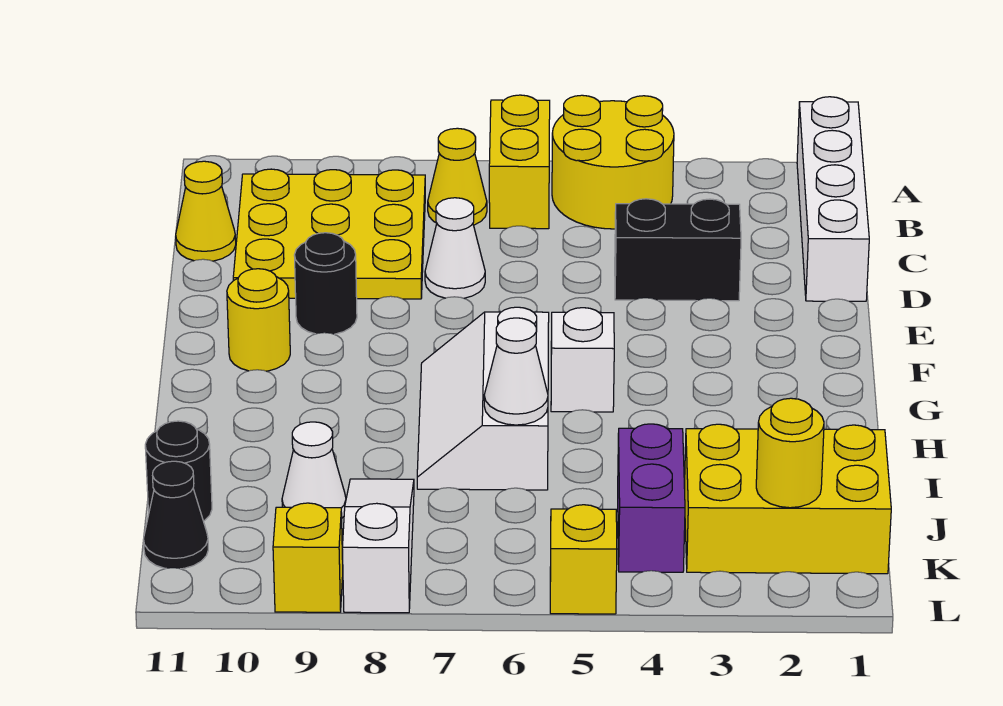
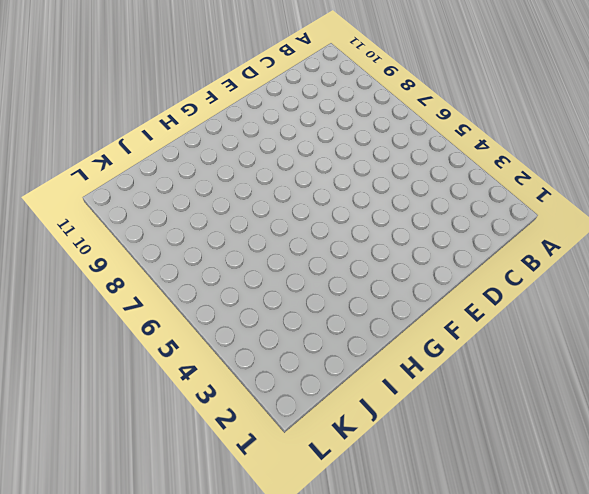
none -> white 1x4 brick [797,97,869,301]
none -> yellow 2x2 round brick [552,95,674,229]
none -> yellow 1x2 brick [489,95,550,229]

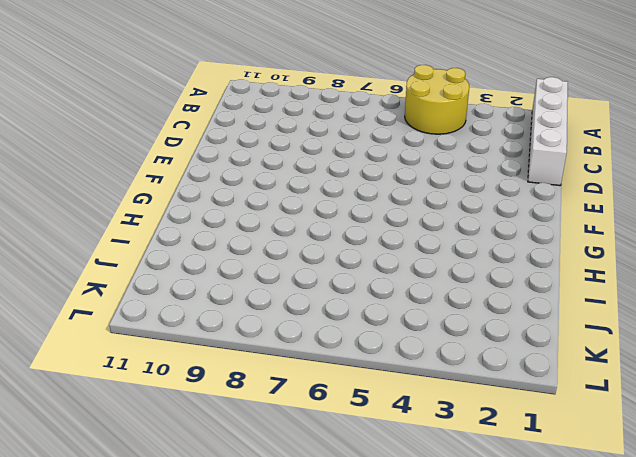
none -> yellow 1x2 brick [489,95,550,229]
none -> yellow 1x1 cone [428,128,487,225]
none -> yellow 3x3 plate [233,169,425,299]

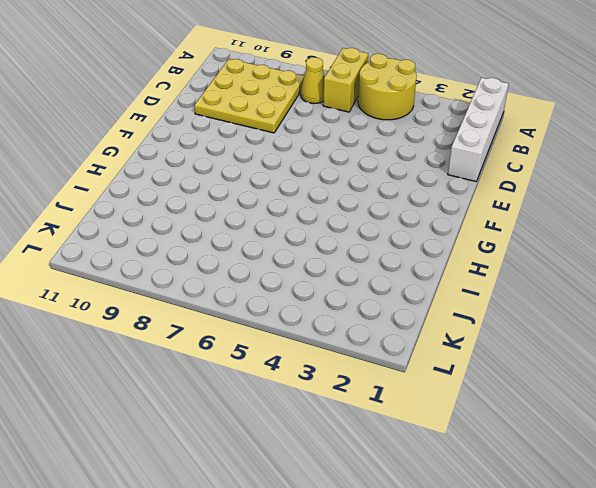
none -> yellow 1x1 cone [176,161,236,261]
none -> black 1x2 brick [615,199,741,301]
none -> white 1x1 cone [425,198,485,298]

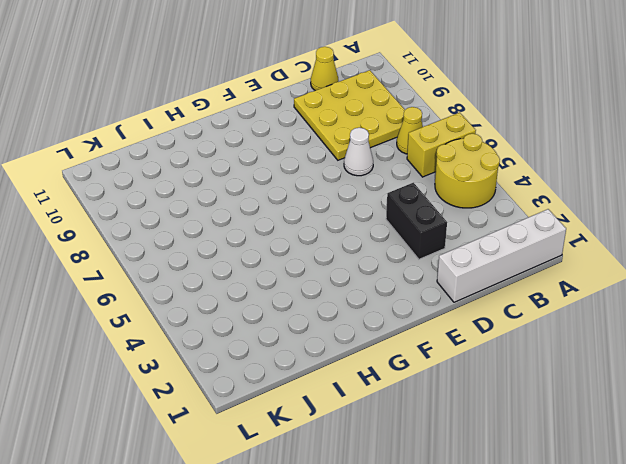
none -> black 1x1 round brick [294,233,357,334]
none -> yellow 1x1 round brick [227,269,290,371]
none -> white 1x1 brick [551,308,614,412]

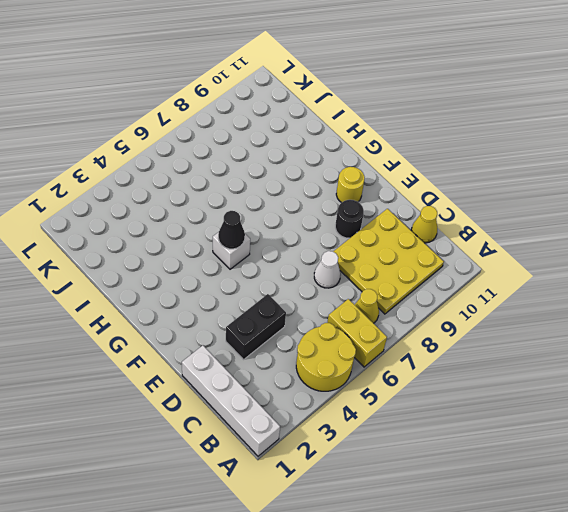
black 1x1 cone [218,211,245,249] -> black 1x1 cone moved to [144,461,208,569]
none -> white 2x3 slope [417,307,549,490]
none -> yellow 2x3 brick [684,424,891,574]
none -> purple 1x2 brick [618,424,685,572]

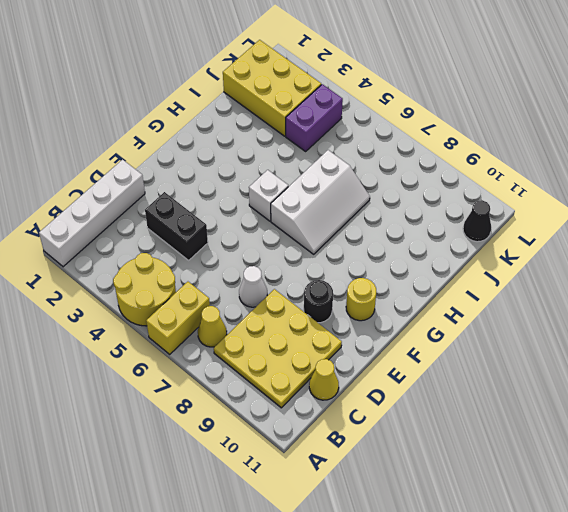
none -> white 1x3 slope [342,479,414,613]
none -> white 1x1 cone [282,422,346,518]
none -> black 1x1 round brick [145,421,212,521]

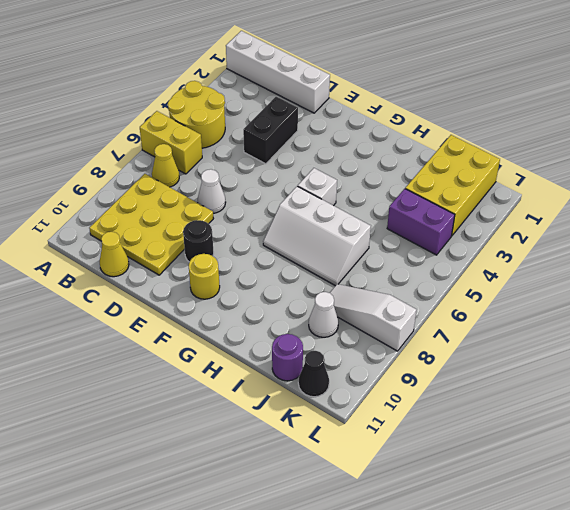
purple 1x1 round brick [272,334,303,381] -> black 1x1 round brick [145,421,212,521]
none -> yellow 1x1 brick [550,505,617,614]
none -> yellow 1x1 brick [273,503,343,612]
none -> white 1x1 cone [484,318,548,425]

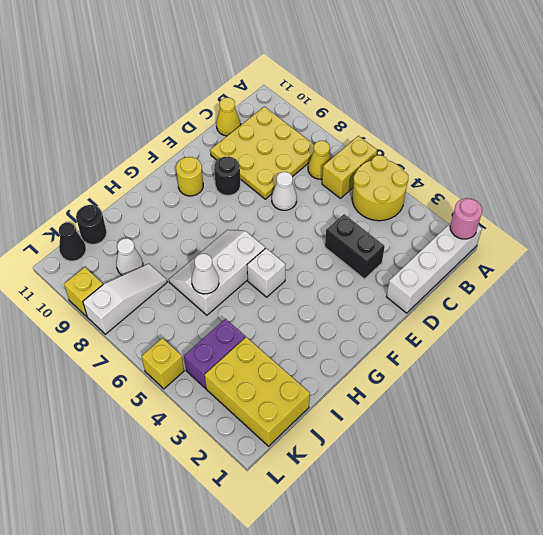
pink 1x1 round brick [450,198,482,239] -> none
none -> yellow 1x1 round brick [756,398,824,508]

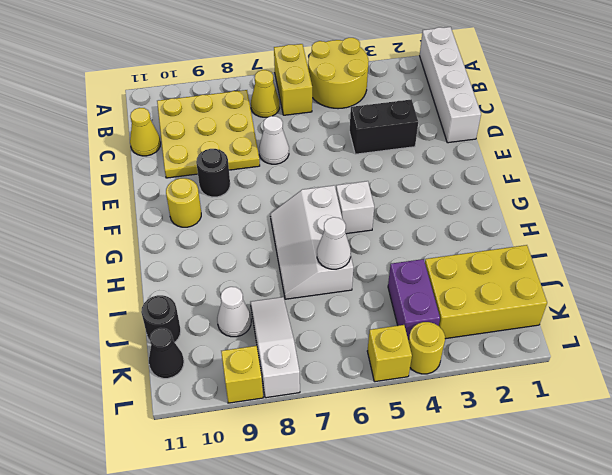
yellow 1x1 round brick [409,322,445,374] -> yellow 1x1 round brick moved to [756,398,824,508]

